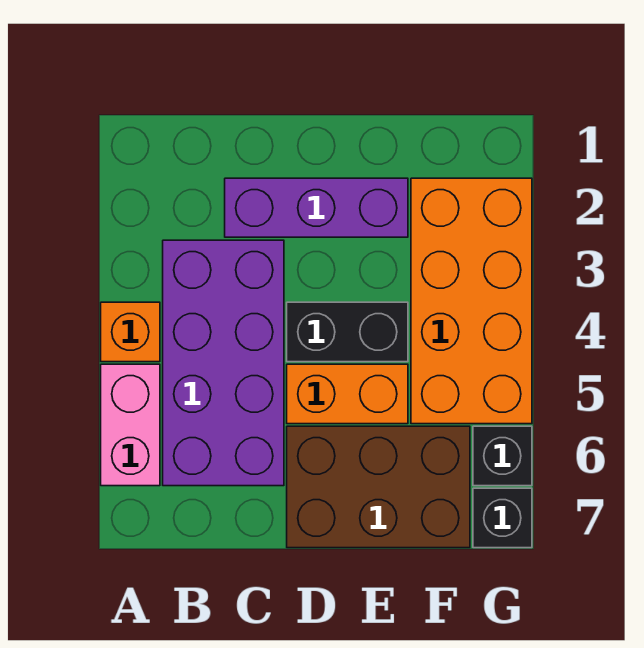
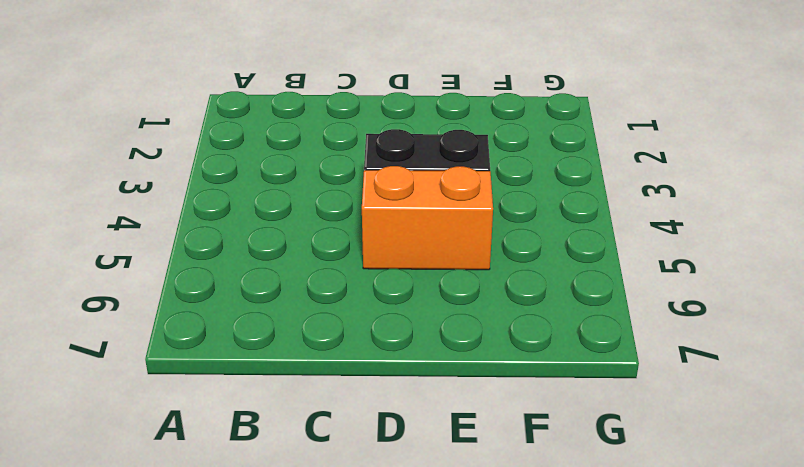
none -> orange 1x1 brick [101,302,160,362]
none -> pink 1x2 brick [101,364,160,486]

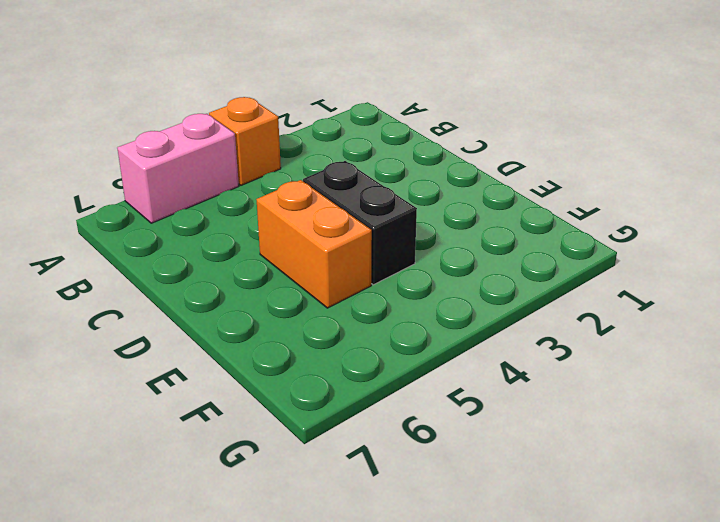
none -> purple 2x4 brick [163,240,284,486]
none -> purple 1x3 brick [225,178,408,237]

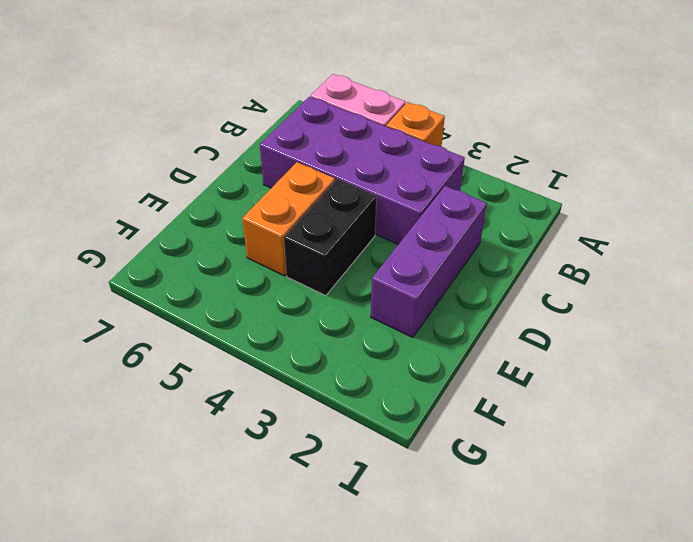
none -> brown 2x3 brick [287,426,470,548]
none -> orange 2x4 brick [411,178,532,424]

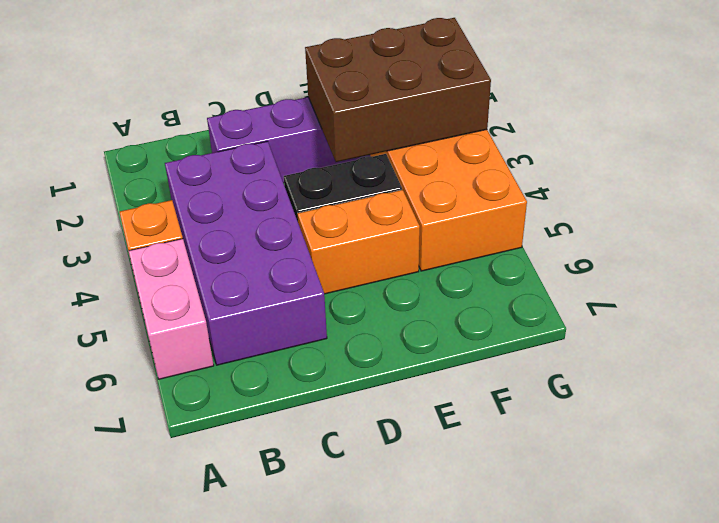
brown 2x3 brick [305,18,491,162] -> brown 2x3 brick moved to [287,426,470,548]
none -> black 1x1 brick [473,426,532,486]
none -> black 1x1 brick [473,488,532,548]

